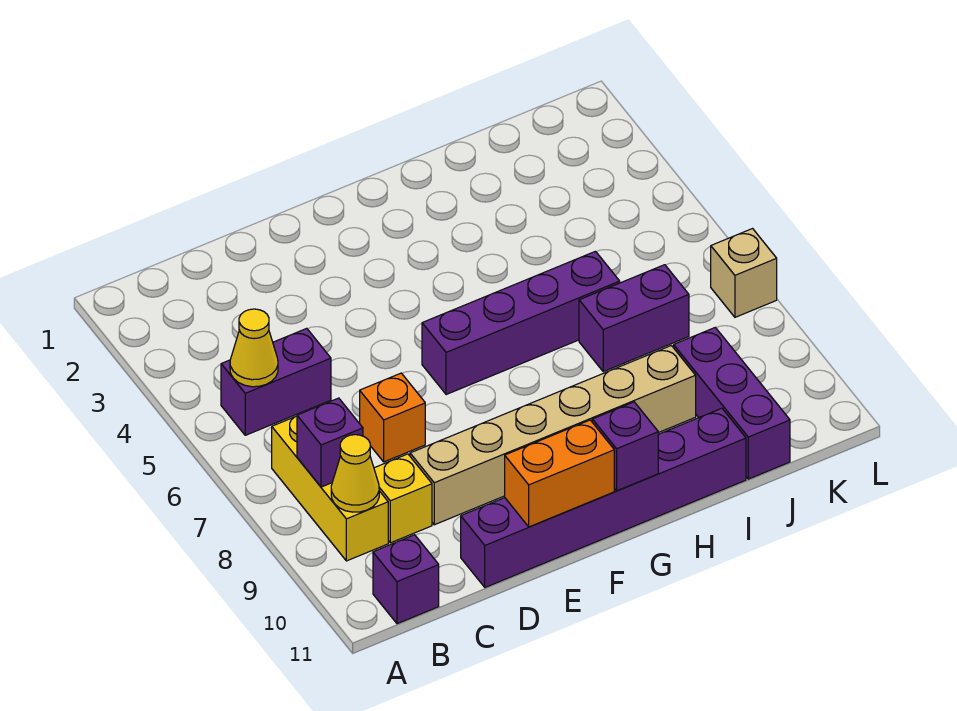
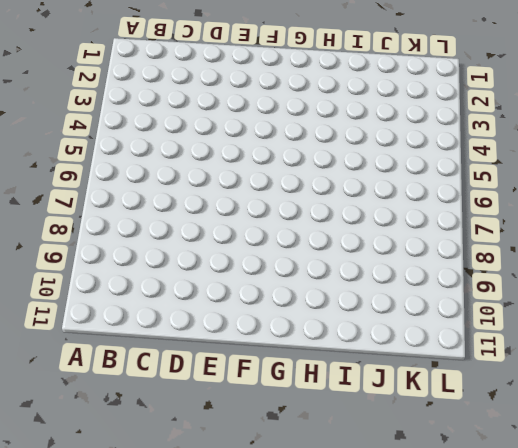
none -> purple 1x2 brick [221,328,331,435]
none -> yellow 1x3 brick [272,416,388,561]
none -> purple 1x1 brick [373,535,439,624]

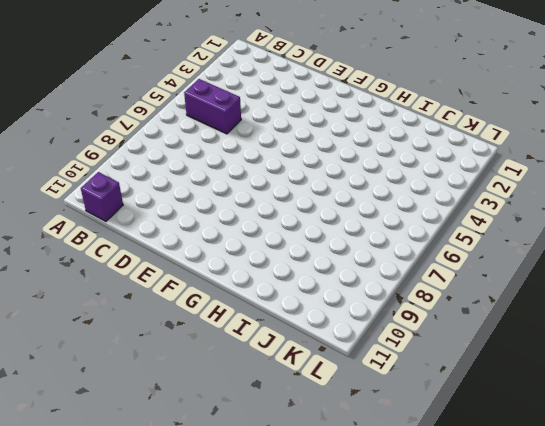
none -> yellow 1x3 brick [272,416,388,561]
none -> yellow 1x1 brick [374,454,432,543]
none -> orange 1x1 brick [360,373,425,462]

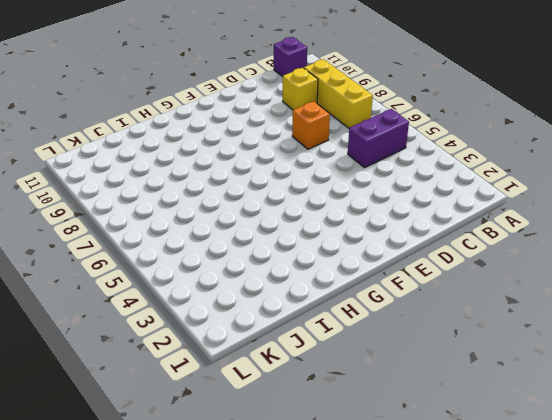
none -> tan 1x6 brick [410,346,696,525]
none -> purple 1x6 brick [461,408,746,587]
none -> purple 1x4 brick [422,251,620,395]

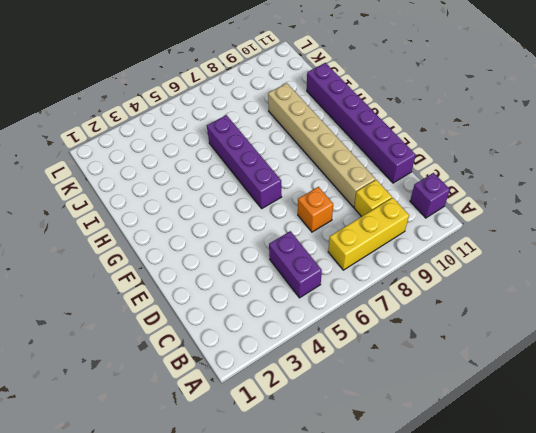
none -> purple 1x2 brick [579,265,689,372]
none -> purple 1x3 brick [674,328,790,479]
none -> tan 1x1 brick [711,229,777,317]

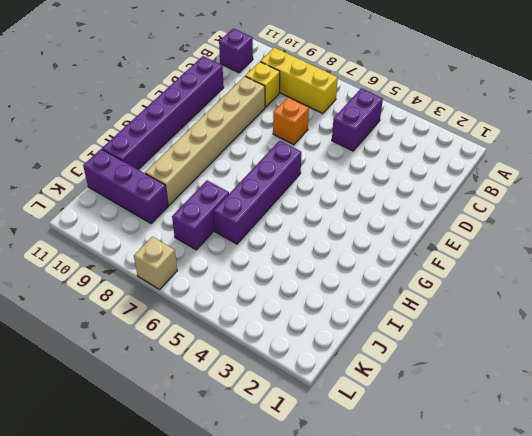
none -> yellow 1x1 cone [230,309,278,387]
none -> purple 1x1 brick [297,398,363,487]
none -> yellow 1x1 cone [331,435,379,512]

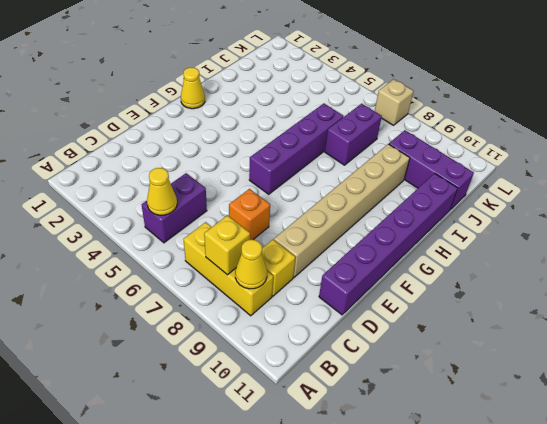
yellow 1x1 brick [204,215,250,275] -> purple 1x1 brick [297,398,363,487]
yellow 1x1 cone [181,68,205,109] -> none
none -> purple 1x1 brick [373,535,439,624]
none -> orange 1x2 brick [505,420,614,527]
none -> purple 1x1 brick [592,402,659,491]

